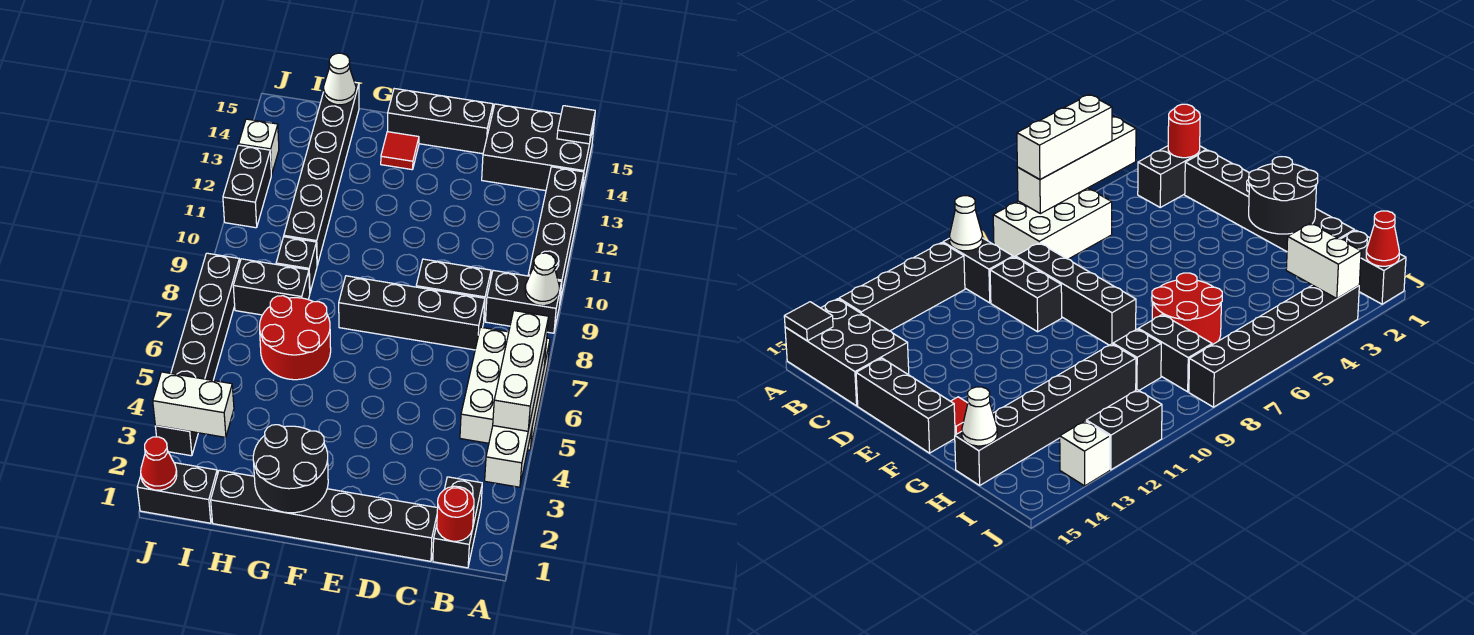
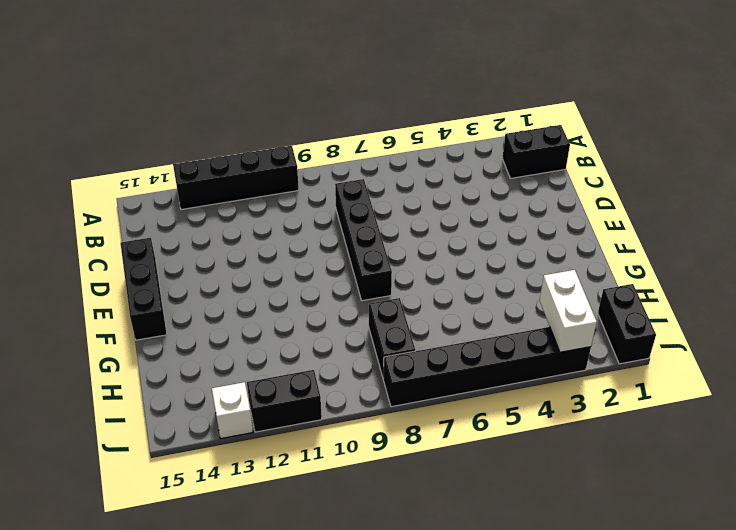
none -> white 2x3 brick [460,327,550,450]
none -> black 1x2 brick [486,270,562,333]
none -> black 2x3 brick [482,104,594,192]

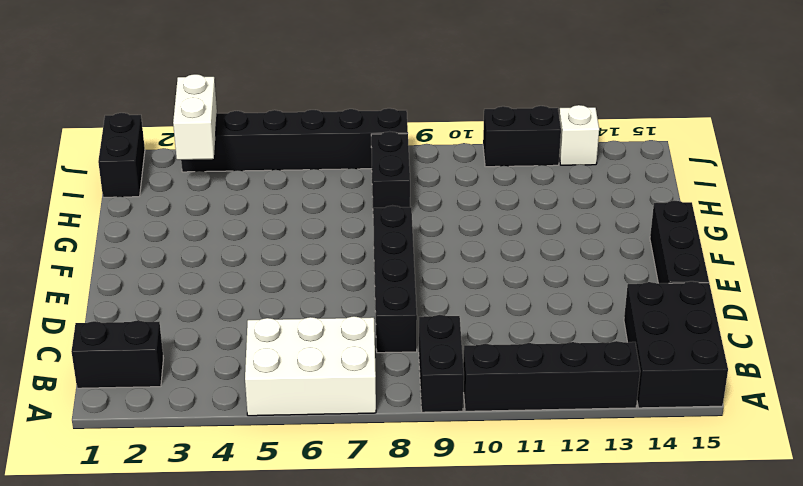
none -> black 1x6 brick [211,470,438,561]
none -> black 1x2 brick [416,259,491,319]
none -> red 1x1 tile [381,132,419,170]

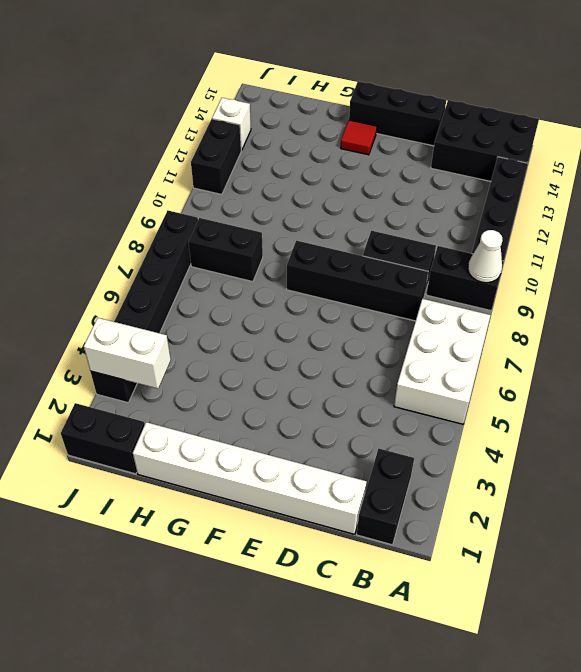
white 1x6 brick [133,422,367,534] -> black 1x6 brick [211,470,438,561]
none -> red 2x2 round brick [260,296,331,380]
none -> black 1x1 brick [276,237,317,292]
none -> black 1x6 brick [284,83,359,265]

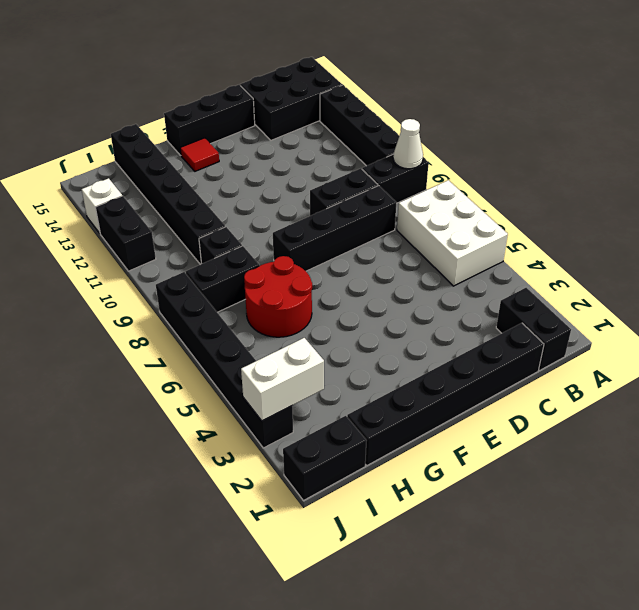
none -> white 1x4 brick [485,347,546,487]
none -> black 1x1 tile [557,106,595,144]
none -> red 1x1 round brick [437,486,474,541]

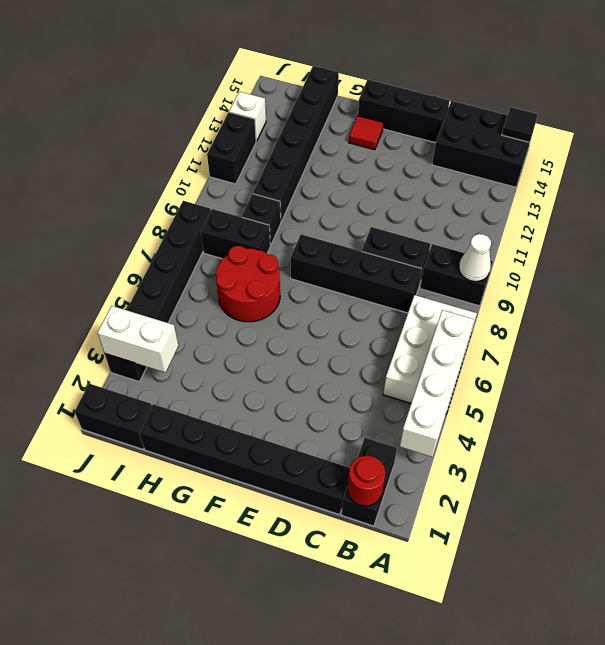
none -> black 1x4 brick [528,167,584,301]
none -> black 2x2 round brick [253,425,328,513]
none -> white 1x1 cone [324,53,356,105]

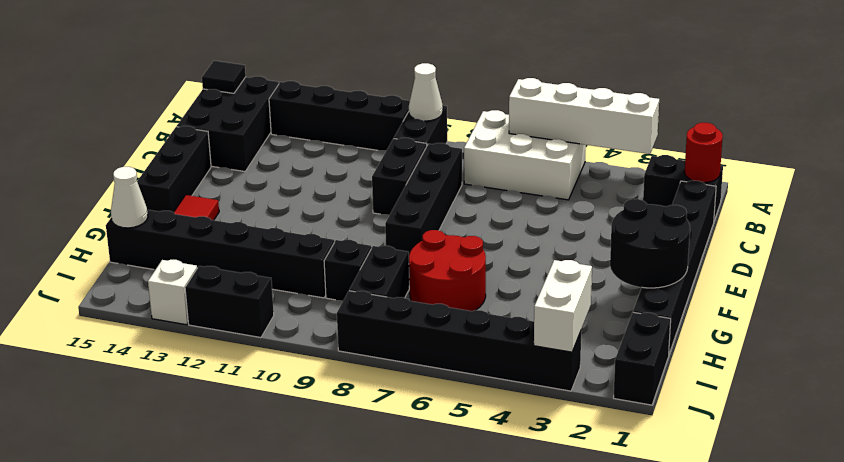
none -> red 1x1 cone [141,437,177,490]
none -> white 1x3 brick [493,311,549,431]

